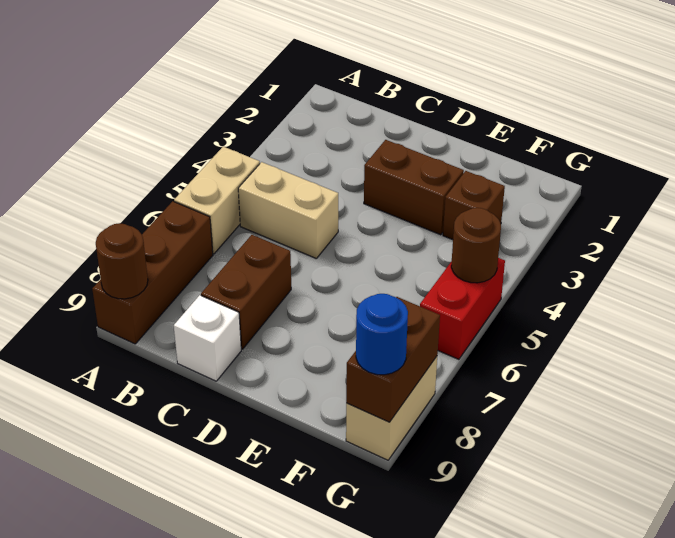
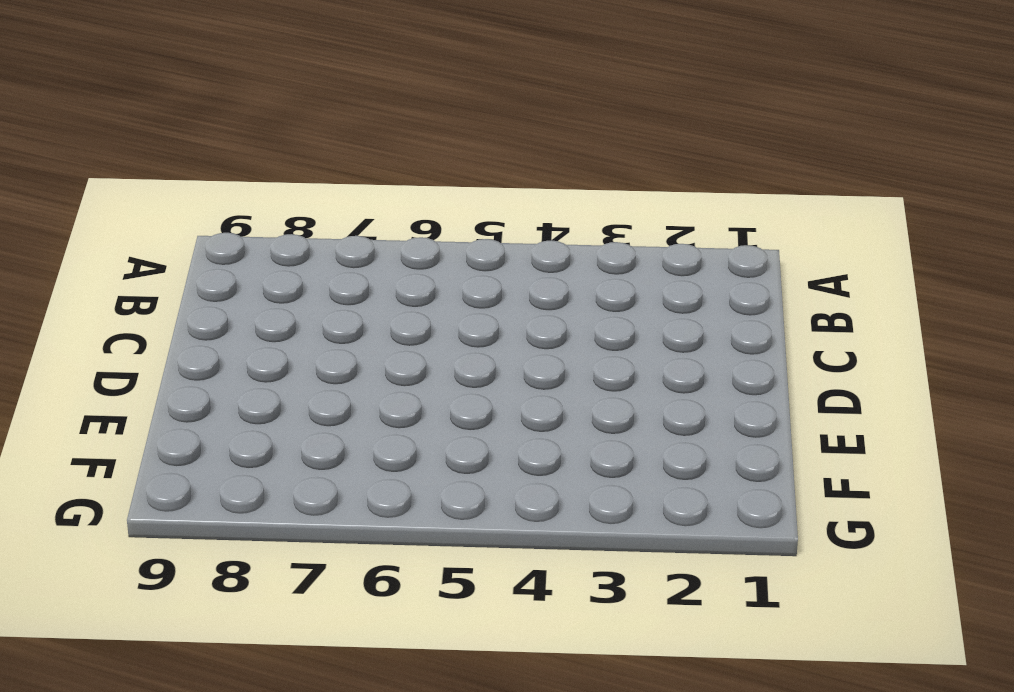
none -> tan 1x2 brick [174,147,260,254]
none -> brown 1x3 brick [92,201,213,344]
none -> tan 1x2 brick [238,162,338,258]

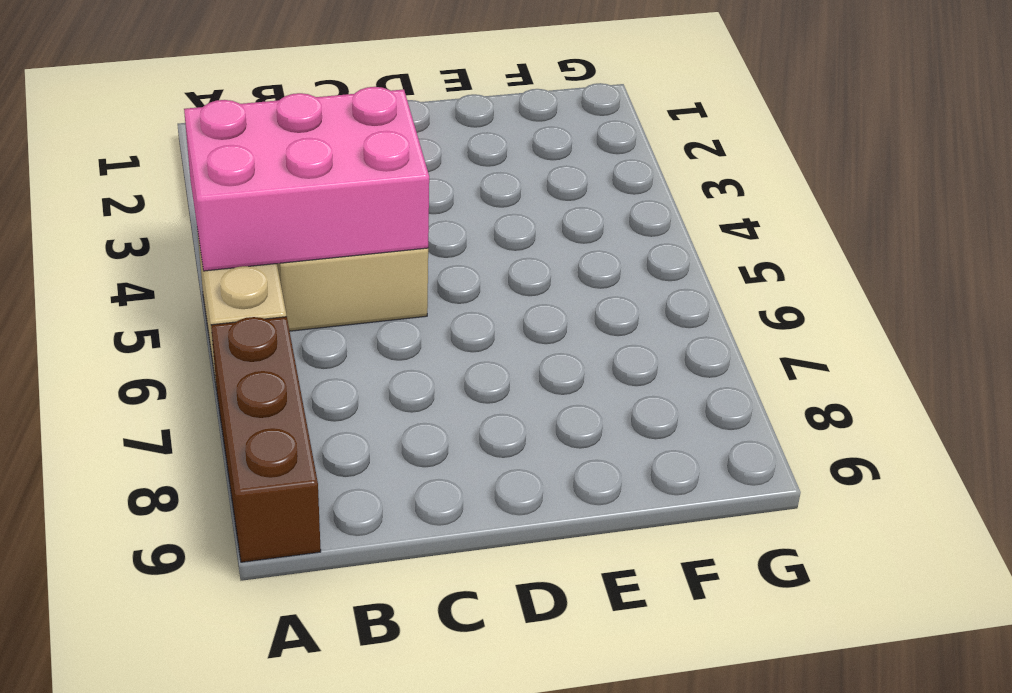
pink 2x3 brick [184,87,429,271] -> none
none -> brown 1x2 brick [201,235,291,349]
none -> white 1x1 brick [174,295,241,381]
none -> brown 1x2 brick [364,140,464,235]

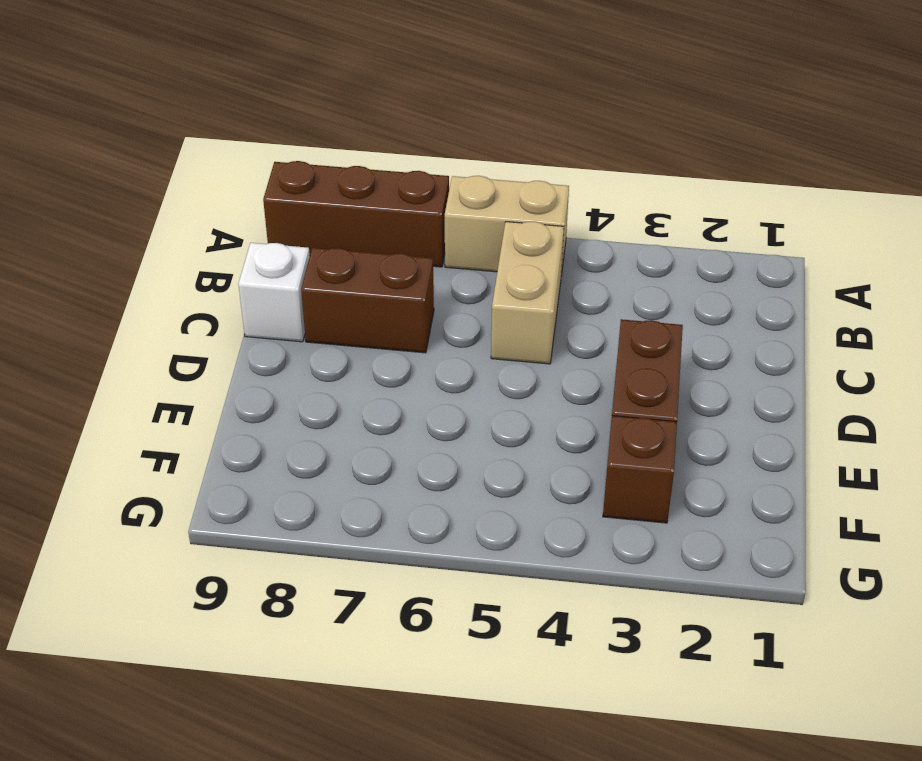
none -> red 1x2 brick [420,258,505,359]
none -> tan 1x2 brick [346,357,437,460]
none -> brown 1x1 round brick [96,223,148,299]

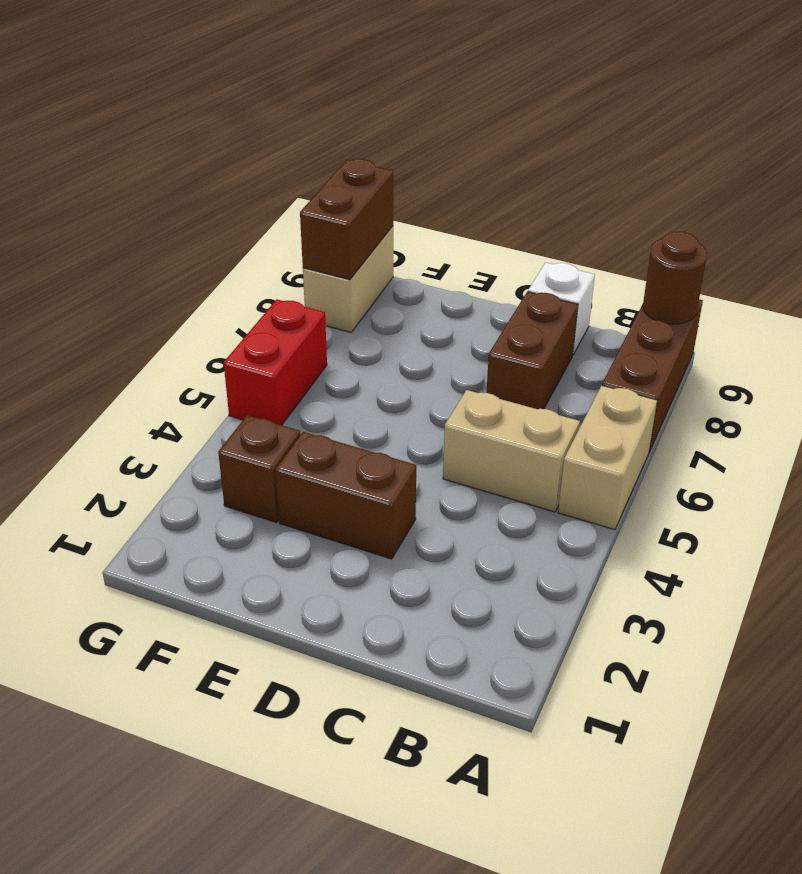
none -> brown 1x1 round brick [451,208,501,283]
none -> blue 1x1 round brick [356,294,408,375]

